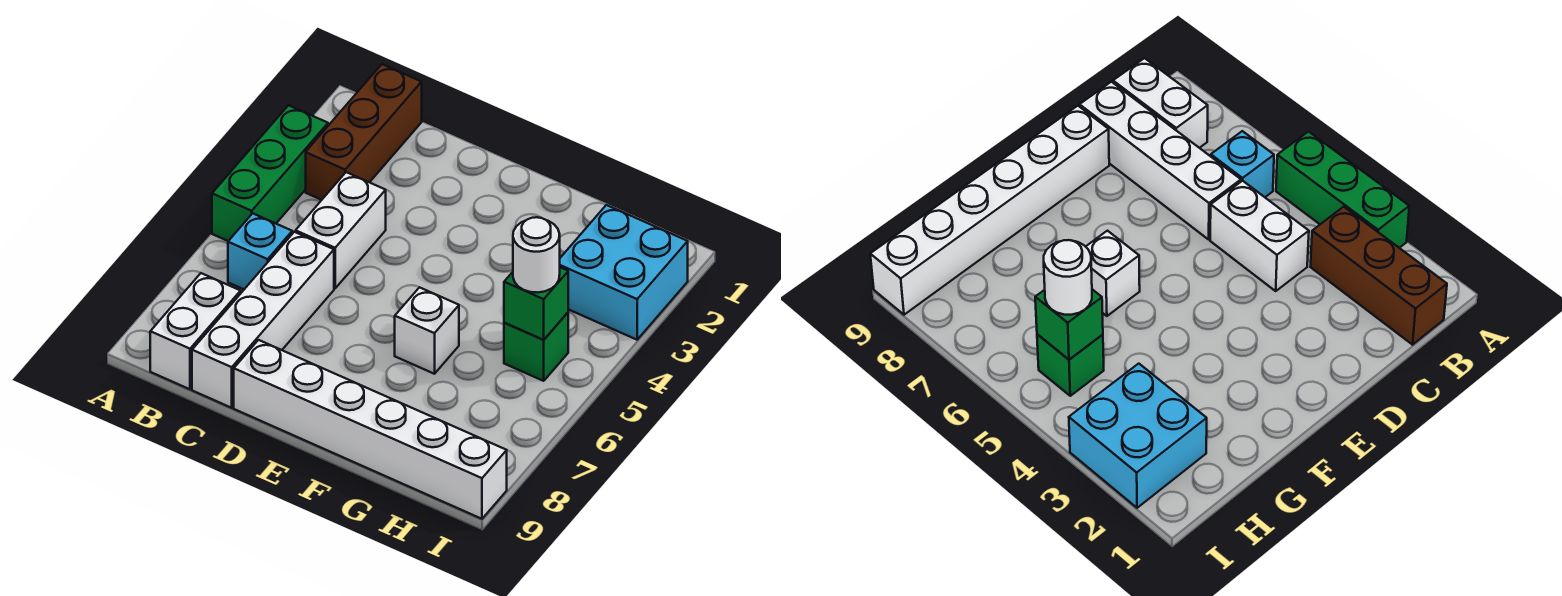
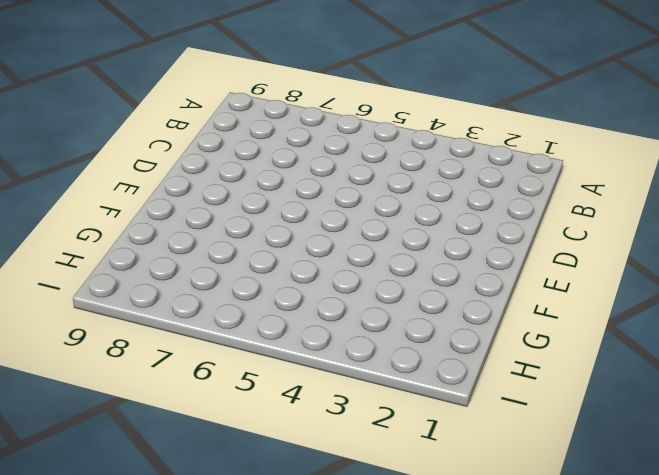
none -> green 1x3 brick [212,105,328,241]
none -> brown 1x3 brick [306,64,422,200]
none -> cyan 1x1 brick [228,213,292,289]

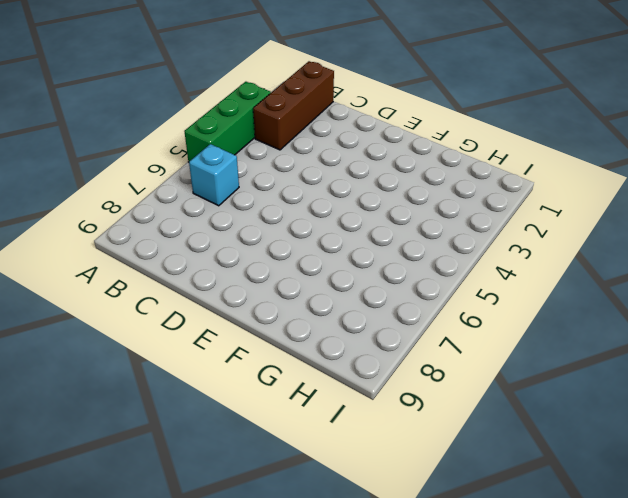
none -> white 1x2 brick [150,273,241,389]
none -> white 1x2 brick [296,172,386,288]
none -> white 1x4 brick [192,232,334,408]

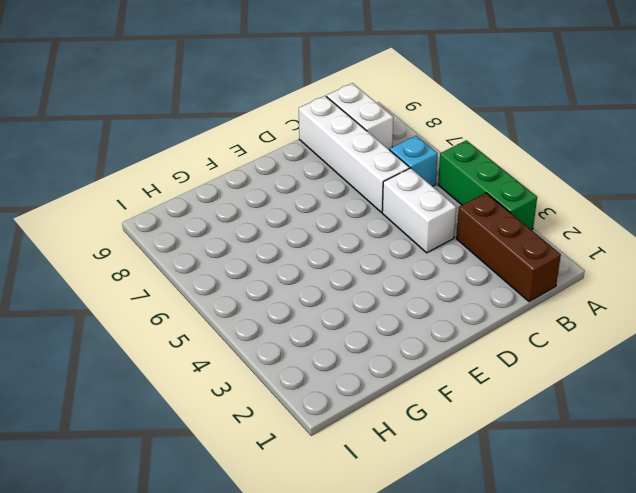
none -> white 1x6 brick [234,340,507,519]
none -> white 1x1 brick [395,287,459,374]
none -> cyan 2x2 brick [560,205,688,340]

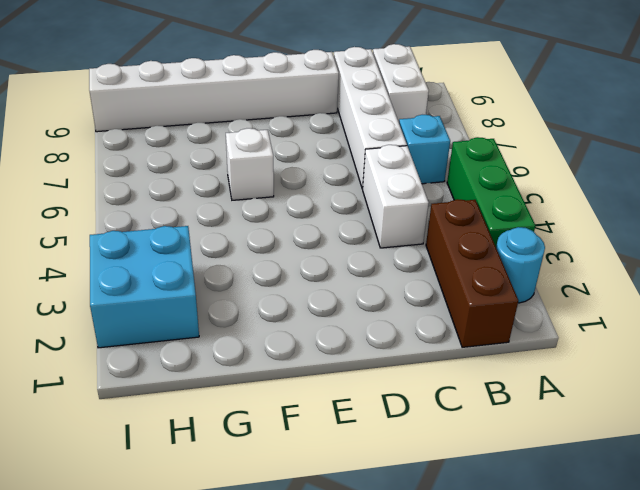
cyan 1x1 round brick [496,227,545,303] -> none
none -> green 1x1 brick [504,313,568,381]
none -> green 1x1 brick [504,267,568,340]
none -> white 1x1 round brick [513,217,560,293]

